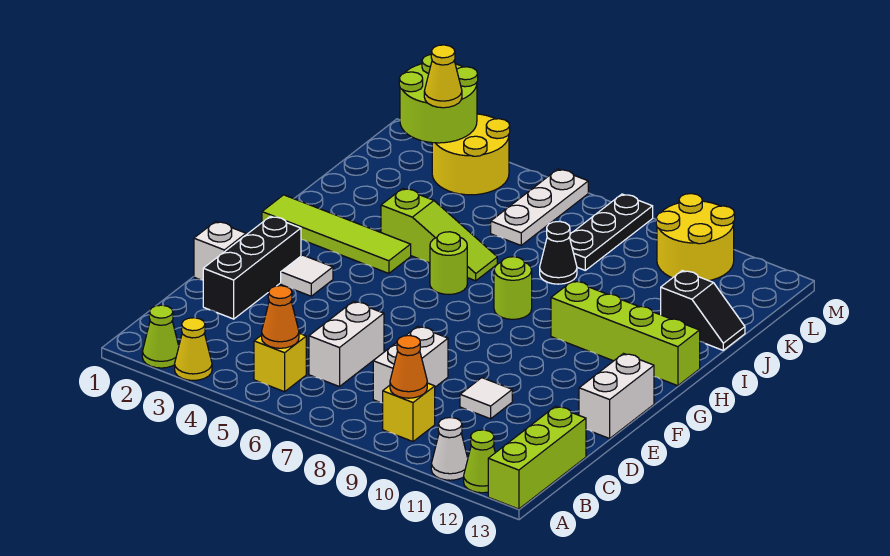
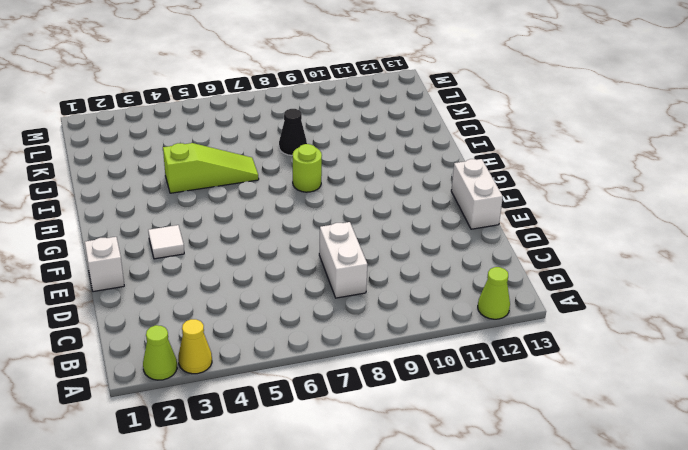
none -> white 1x1 cone [431,418,468,480]
none -> lime 1x3 brick [488,406,586,509]
none -> yellow 1x1 brick [254,333,306,392]

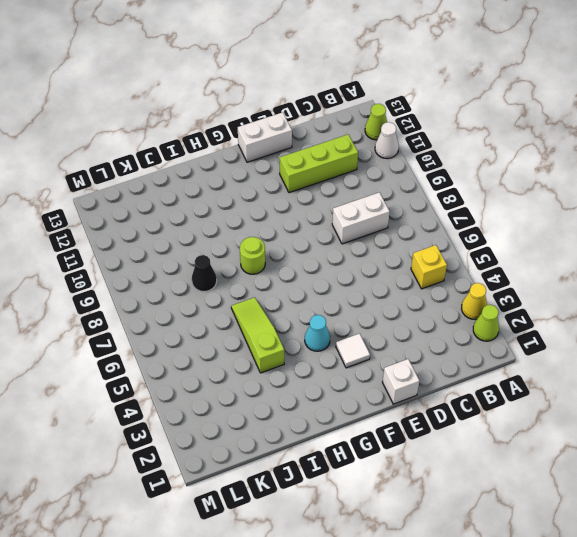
lime 1x3 brick [280,134,358,193] -> lime 1x3 brick moved to [488,406,586,509]
cyan 1x1 cone [305,315,330,351] -> none
none -> yellow 1x1 brick [383,383,435,441]
none -> white 1x2 brick [309,301,384,387]
none -> black 1x3 brick [203,216,301,319]

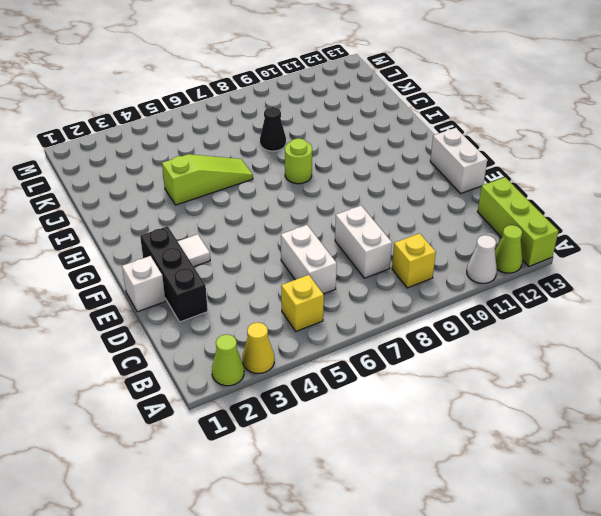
none -> white 1x1 tile [460,378,512,419]
none -> lime 1x4 tile [262,195,411,273]
none -> lime 1x1 round brick [430,232,467,294]

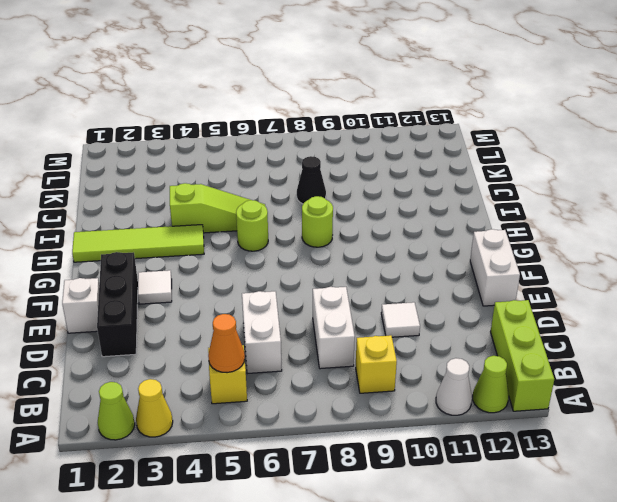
none -> lime 1x4 brick [551,281,700,386]
none -> black 1x2 slope [661,271,745,350]
none -> white 1x3 plate [491,169,588,245]

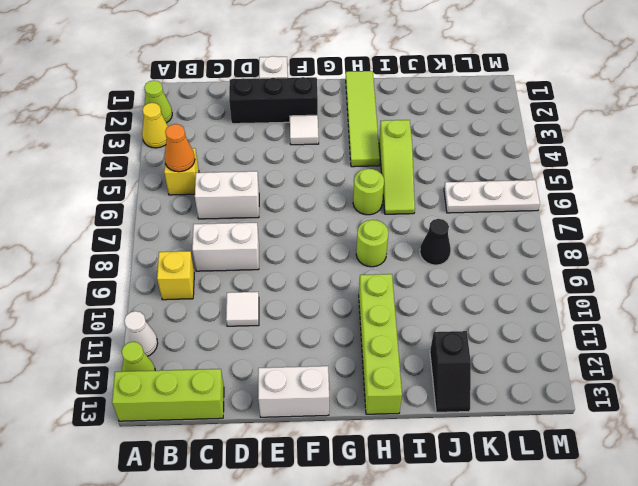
none -> black 1x3 plate [570,194,653,270]
none -> yellow 2x2 round brick [432,114,510,195]
none -> yellow 2x2 round brick [656,194,735,281]

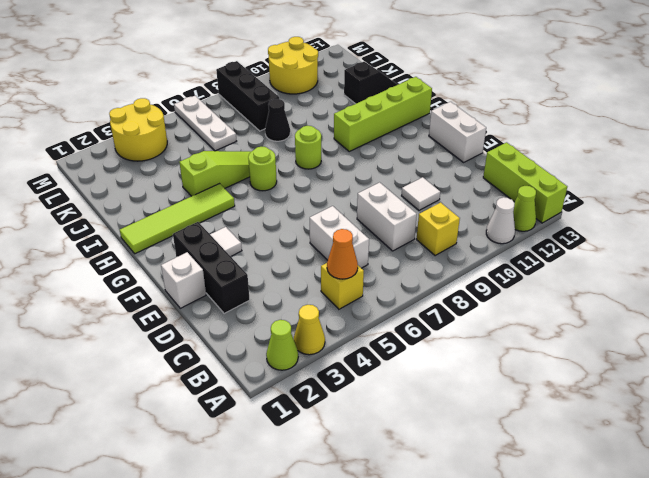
black 1x3 brick [216,61,279,131] -> black 1x3 plate [570,194,653,270]
none -> orange 1x1 cone [390,336,427,398]
none -> lime 2x2 round brick [399,55,478,143]
none -> yellow 1x1 cone [424,45,462,108]

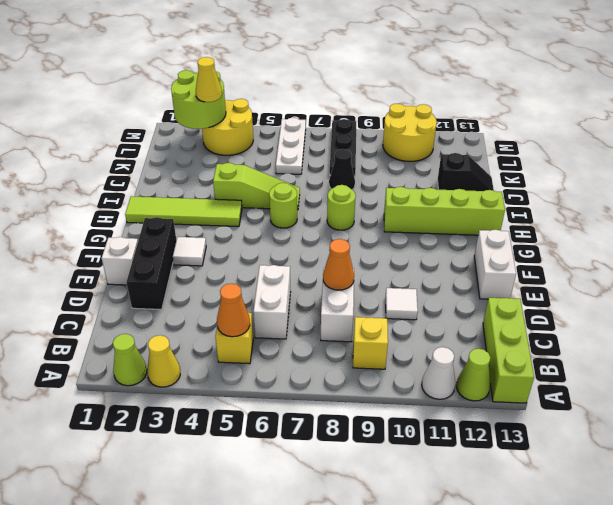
orange 1x1 cone [323,239,354,290] -> orange 1x1 cone moved to [390,336,427,398]

